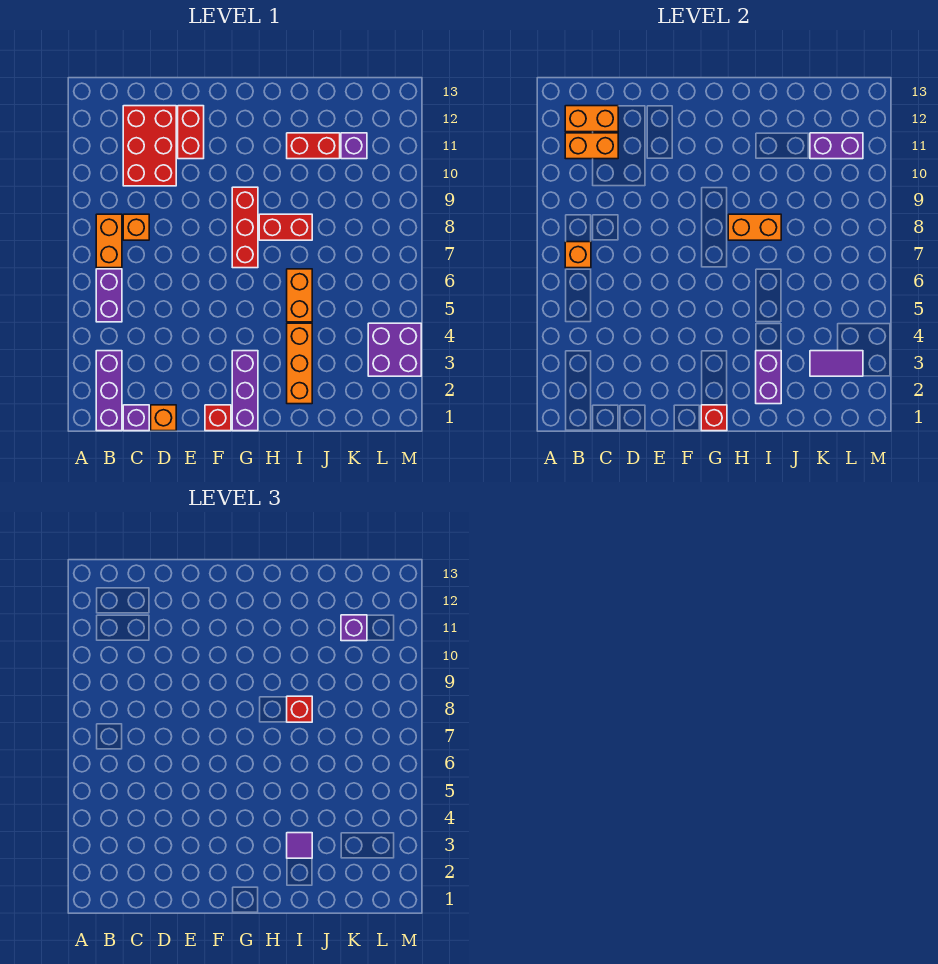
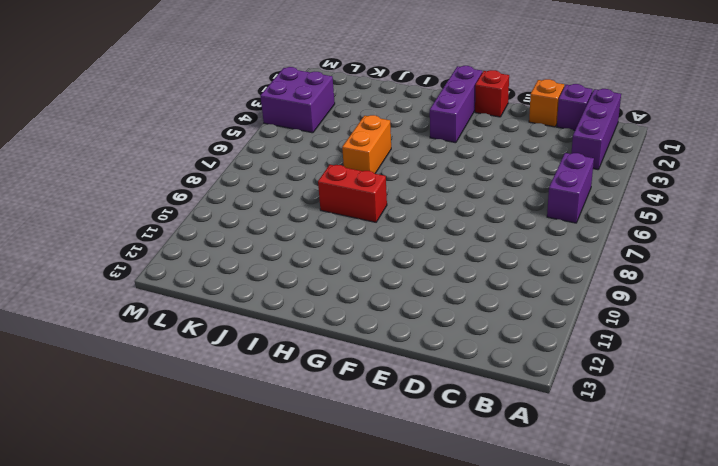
none -> orange 1x2 brick [96,214,122,268]
none -> orange 1x1 brick [123,214,149,240]
none -> red 2x3 brick [123,106,176,186]

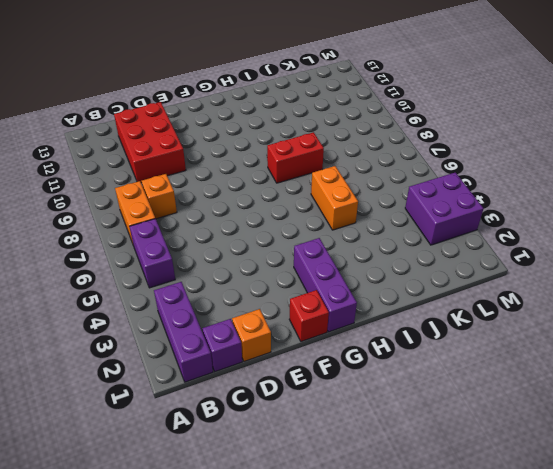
none -> red 1x2 brick [178,106,204,159]
none -> red 1x3 brick [232,187,258,268]
none -> orange 1x3 brick [287,323,312,404]

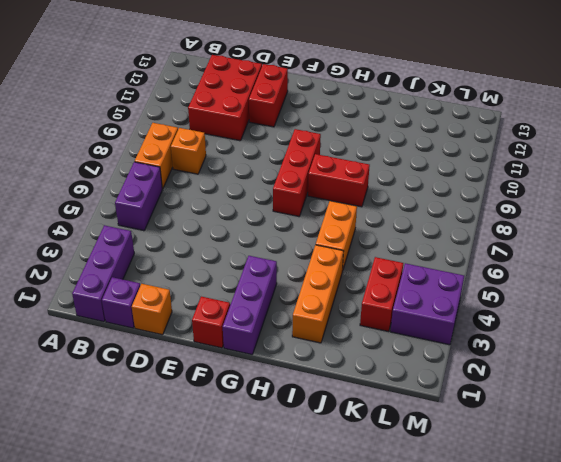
red 1x2 brick [360,257,403,332] -> red 1x2 brick turned to [287,133,340,159]
none -> purple 1x1 brick [341,133,367,159]
none -> orange 1x1 brick [565,242,591,268]
none -> orange 1x2 brick [565,133,618,159]

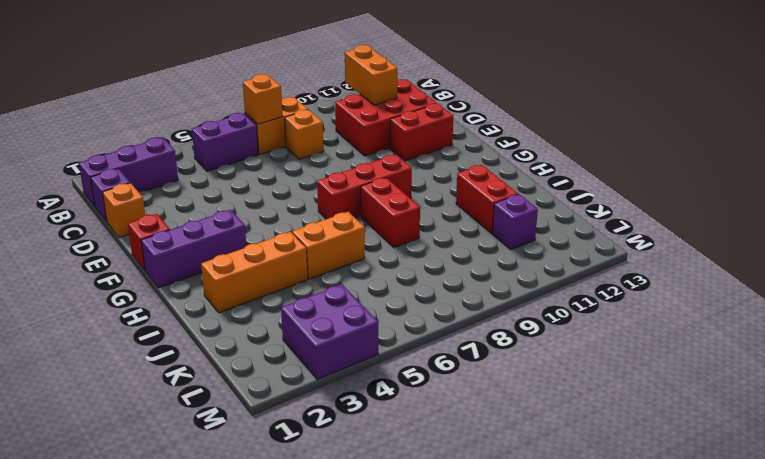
none -> orange 1x2 brick [565,106,618,132]
none -> red 1x1 brick [701,405,727,431]
none -> orange 1x2 brick [728,214,781,240]

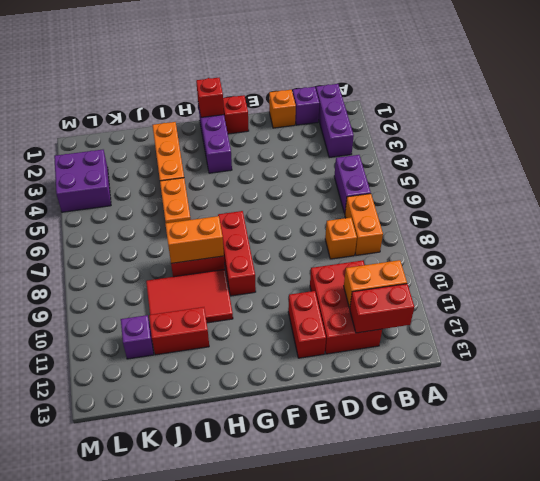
red 1x2 brick [350,284,414,333] -> orange 1x2 brick [565,106,618,132]
red 2x3 tile [146,269,233,323] -> none
none -> orange 1x1 brick [565,242,591,268]
none -> purple 1x2 brick [756,351,781,404]
none -> purple 1x2 tile [810,351,863,376]

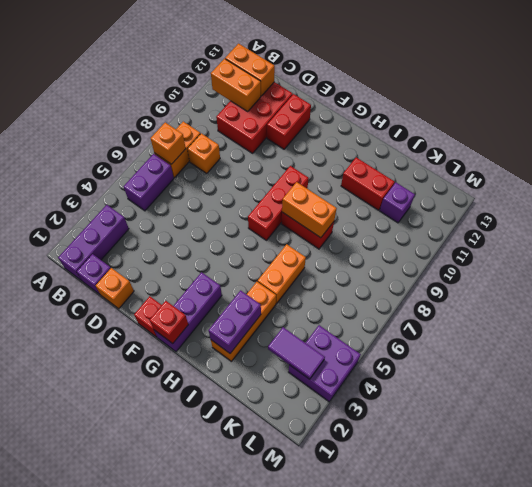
none -> purple 1x2 brick [810,133,863,159]
none -> purple 1x1 tile [287,833,312,858]
none -> red 1x1 brick [287,696,312,722]

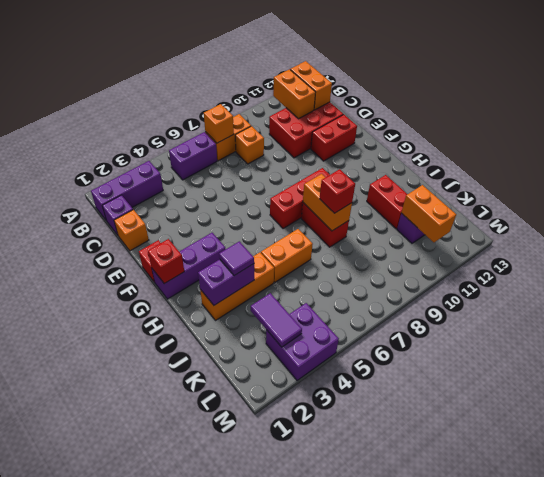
orange 1x2 brick [401,185,456,242] -> purple 1x2 brick [810,133,863,159]
none -> purple 1x1 brick [341,615,367,641]

